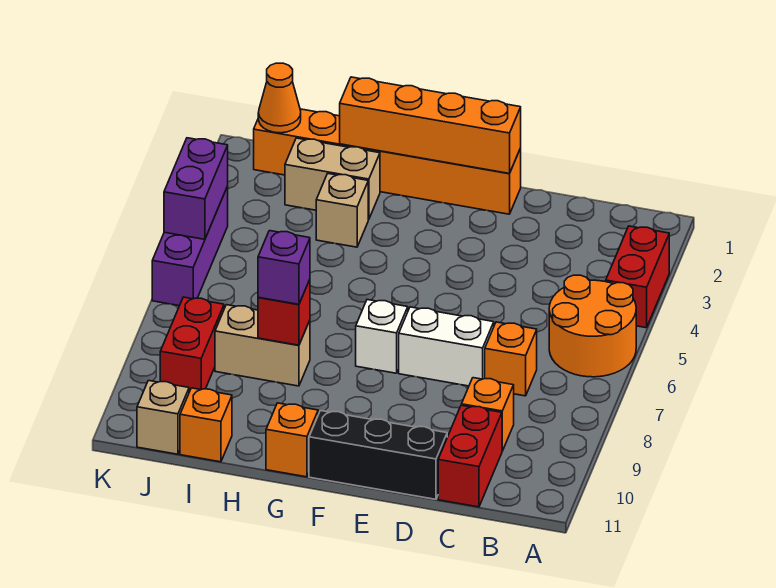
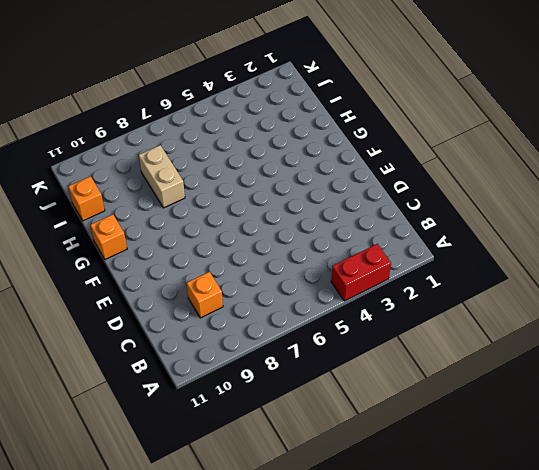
none -> orange 2x2 round brick [549,275,636,377]
none -> orange 1x1 brick [485,322,537,396]
none -> red 1x2 brick [438,405,502,507]

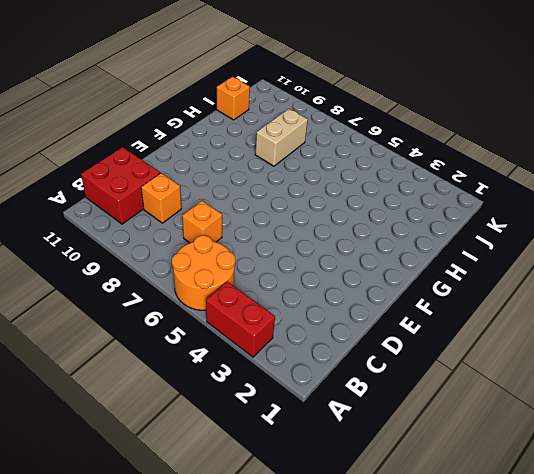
red 2x2 brick [81,147,160,224] -> red 1x2 brick [438,405,502,507]
none -> white 1x2 brick [399,307,494,386]
none -> black 1x3 brick [309,411,447,499]
none -> orange 1x6 brick [254,109,521,214]

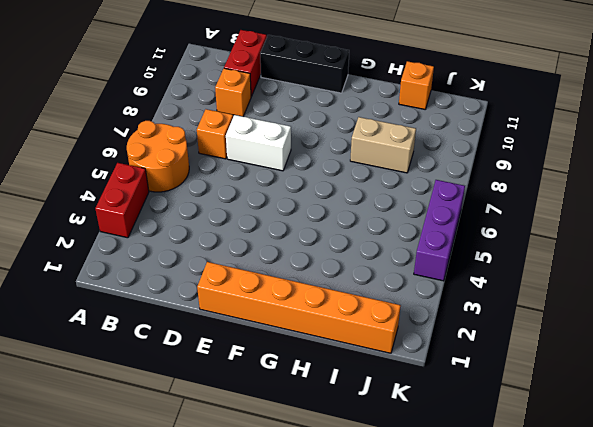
none -> white 1x1 brick [356,300,408,373]
none -> orange 1x1 brick [266,403,318,477]
none -> tan 1x2 brick [285,138,380,220]

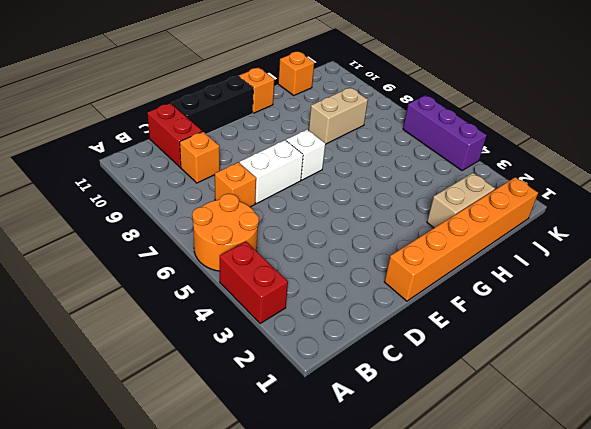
none -> tan 1x1 brick [316,174,368,247]
none -> red 1x2 brick [160,297,224,392]
none -> tan 1x1 brick [137,381,189,454]

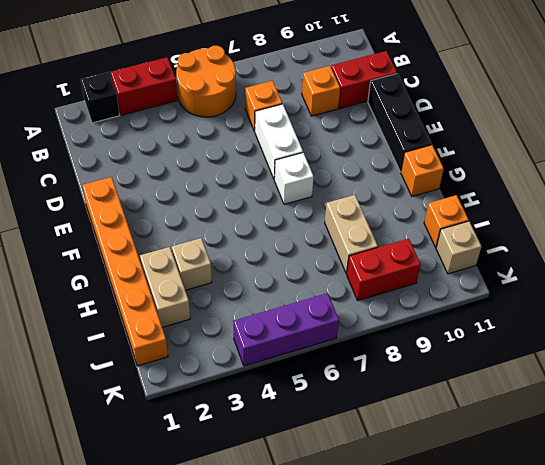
black 1x1 brick [81,72,120,123] -> none
none -> orange 1x4 brick [340,77,521,173]
none -> red 1x1 brick [258,280,310,345]
none -> orange 1x1 cone [258,63,301,133]

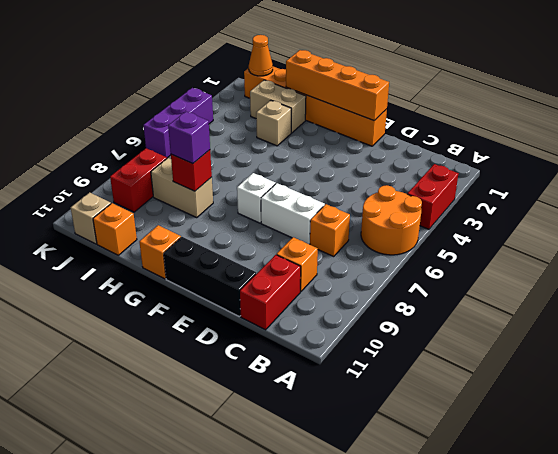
none -> purple 1x2 brick [164,138,228,239]

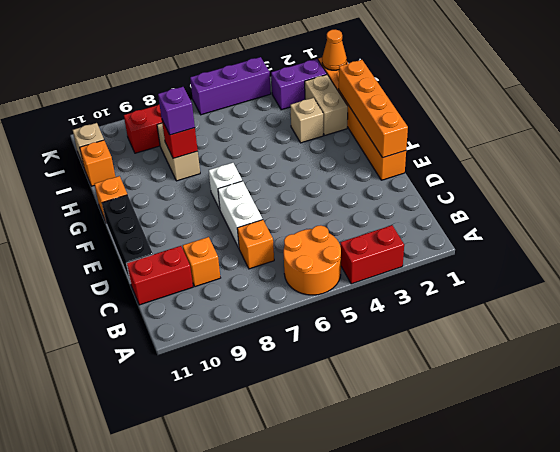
purple 1x2 brick [271,59,327,110] -> purple 1x2 brick moved to [164,138,228,239]

